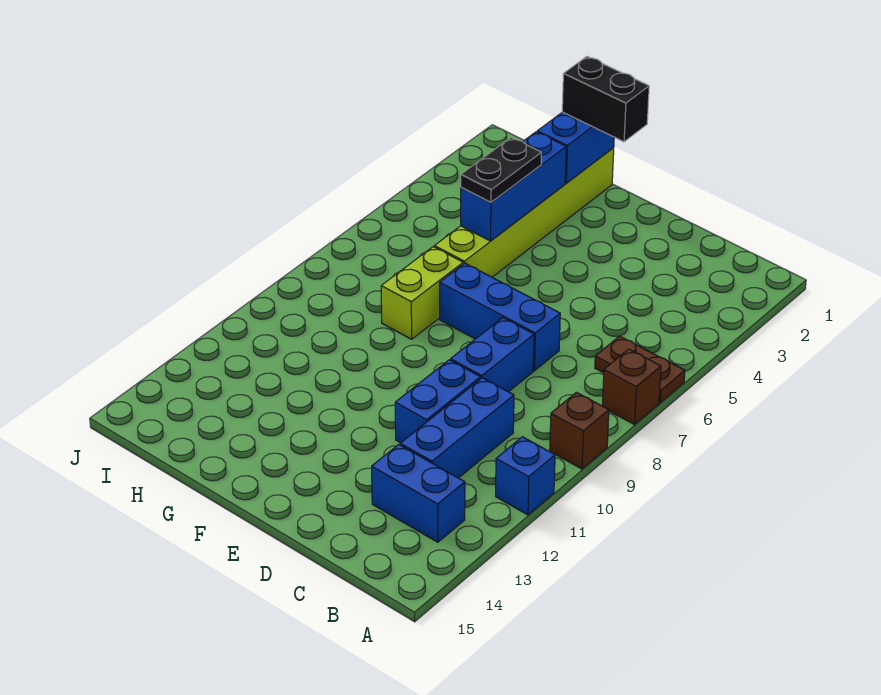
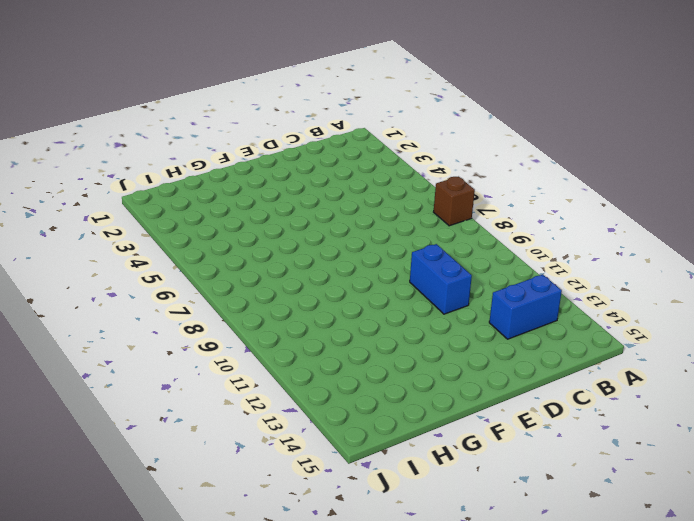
none -> brown 1x2 plate [595,336,685,403]
none -> brown 1x1 brick [550,392,609,469]
none -> blue 1x1 brick [496,437,555,515]

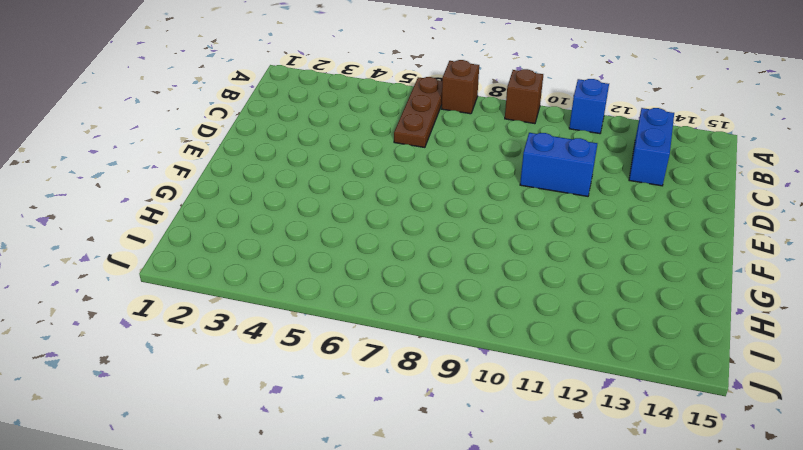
brown 1x3 plate [394,77,442,147] -> brown 1x2 plate [595,336,685,403]
none -> blue 1x3 brick [400,378,514,478]
none -> blue 1x3 brick [440,263,560,371]
none -> blue 1x2 brick [451,318,534,392]

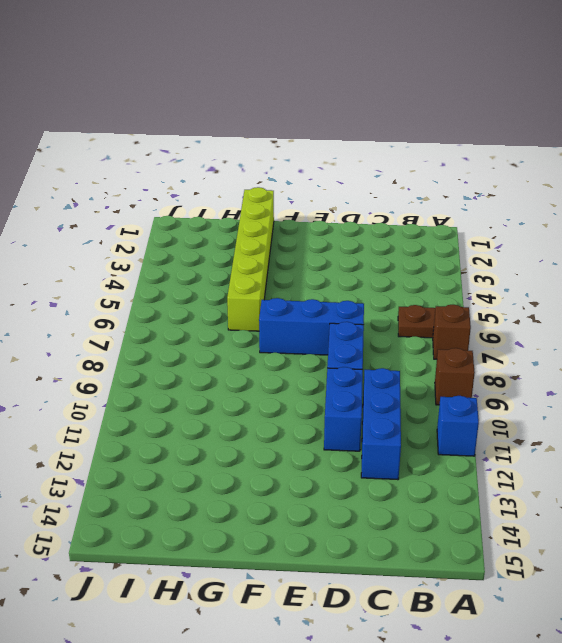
none -> blue 1x2 brick [372,445,465,542]
none -> lime 1x2 brick [381,247,463,339]
none -> blue 1x2 brick [537,112,614,183]

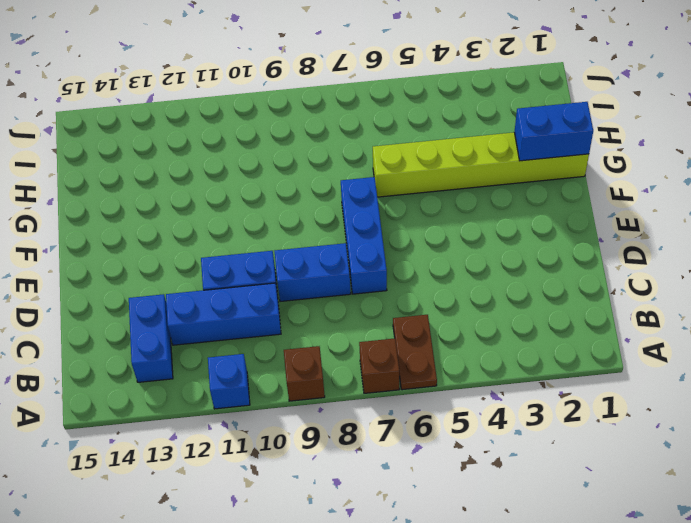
none -> lime 1x2 brick [381,247,463,339]
none -> blue 1x3 brick [461,132,566,241]
none -> black 1x2 brick [562,57,649,142]

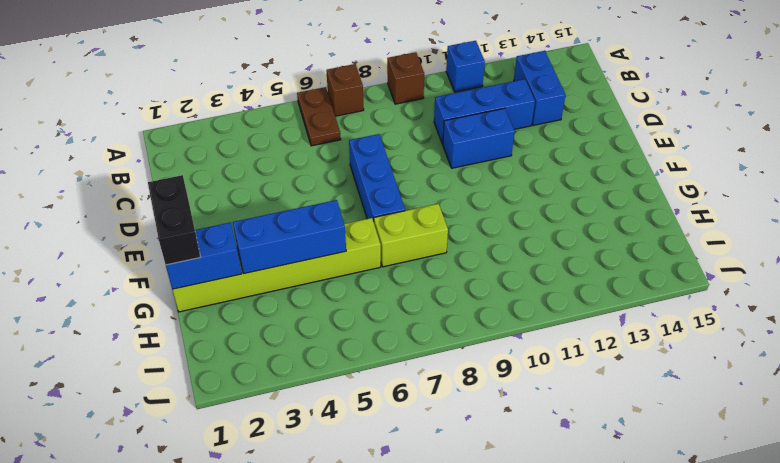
none -> blue 1x2 brick [451,318,534,392]
none -> black 1x2 plate [461,137,541,202]

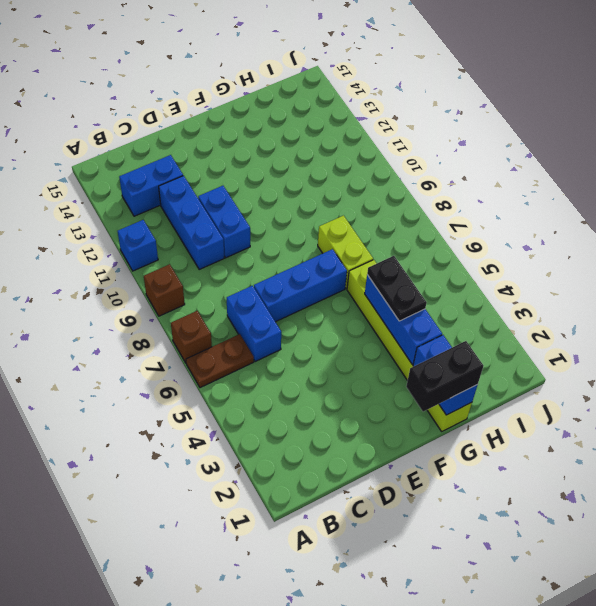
blue 1x2 brick [227,286,281,362] -> blue 1x2 brick moved to [451,318,534,392]

